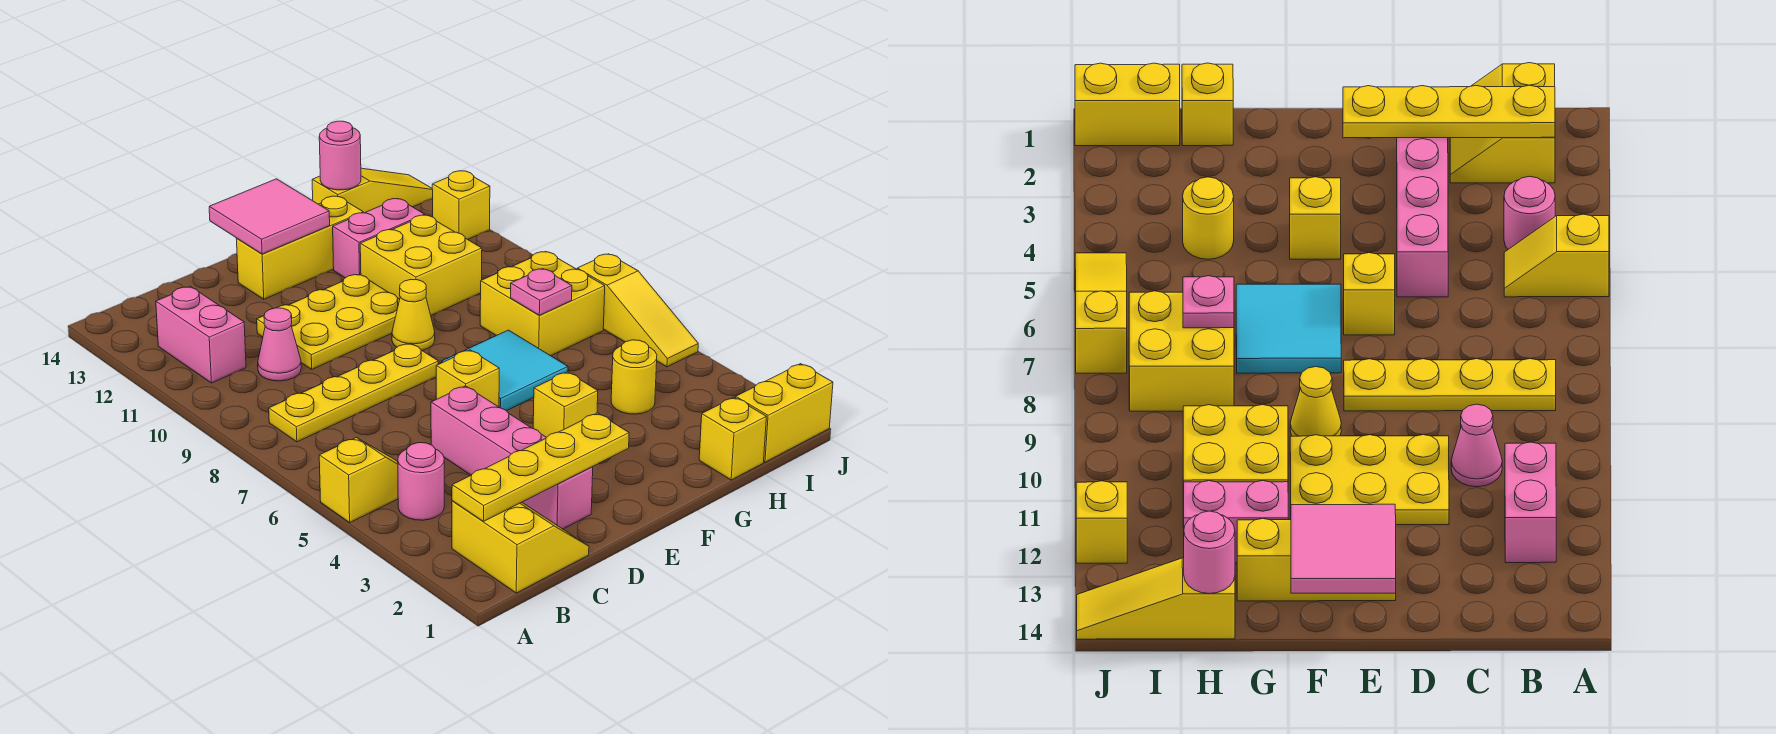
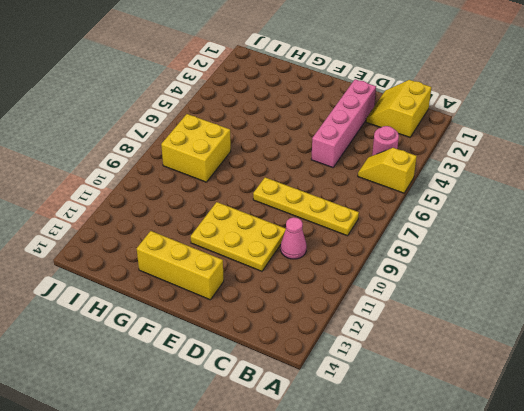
none -> pink 1x2 brick [156,287,246,383]
none -> yellow 1x1 brick [436,350,499,407]
none -> yellow 1x1 brick [533,372,598,437]

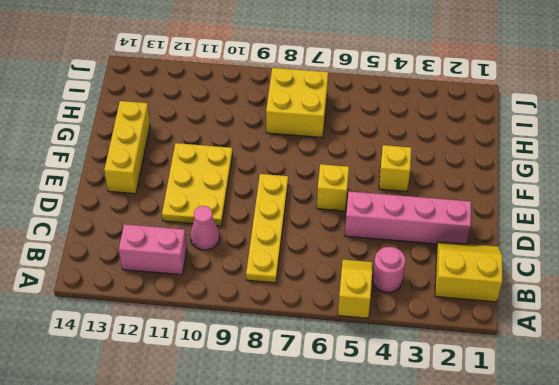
none -> cyan 2x2 tile [442,330,568,411]
none -> yellow 1x1 cone [392,280,435,350]
none -> yellow 2x2 brick [360,215,482,315]

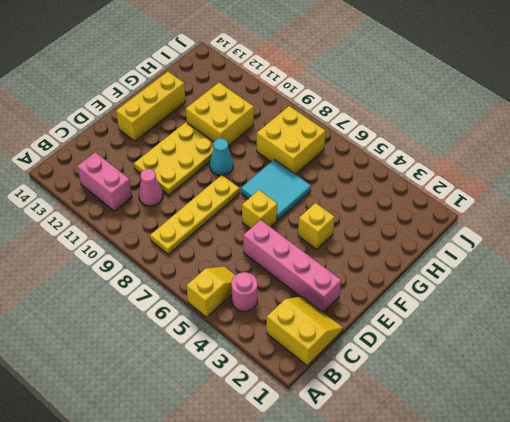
cyan 1x1 cone [210,138,233,176] -> yellow 1x1 cone [392,280,435,350]
none -> pink 1x2 brick [333,199,425,278]
none -> yellow 1x1 brick [699,397,766,480]
none -> yellow 1x1 round brick [611,340,657,414]

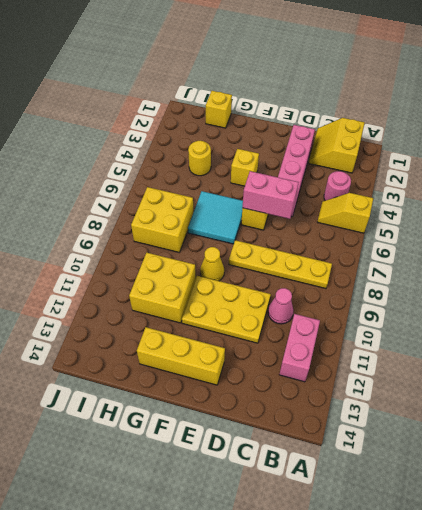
pink 1x2 brick [242,171,299,219] -> pink 1x2 brick moved to [333,199,425,278]
none -> yellow 1x3 slope [312,168,433,213]
none -> yellow 1x2 brick [736,364,833,462]
none -> yellow 1x3 slope [577,254,698,367]

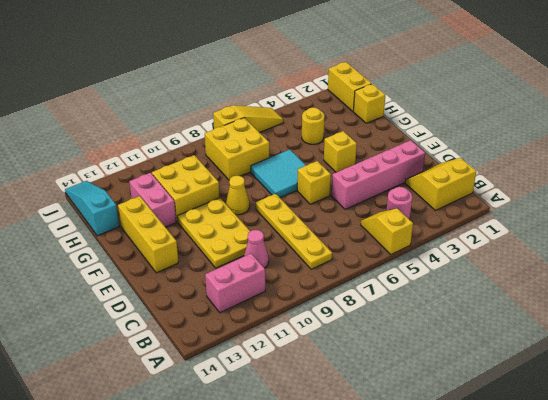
cyan 1x3 slope [65,181,119,236] -> yellow 1x3 slope [312,168,433,213]
none -> yellow 1x1 brick [432,171,490,240]
none -> yellow 1x4 plate [452,413,629,521]
none -> pink 2x2 tile [209,179,330,254]

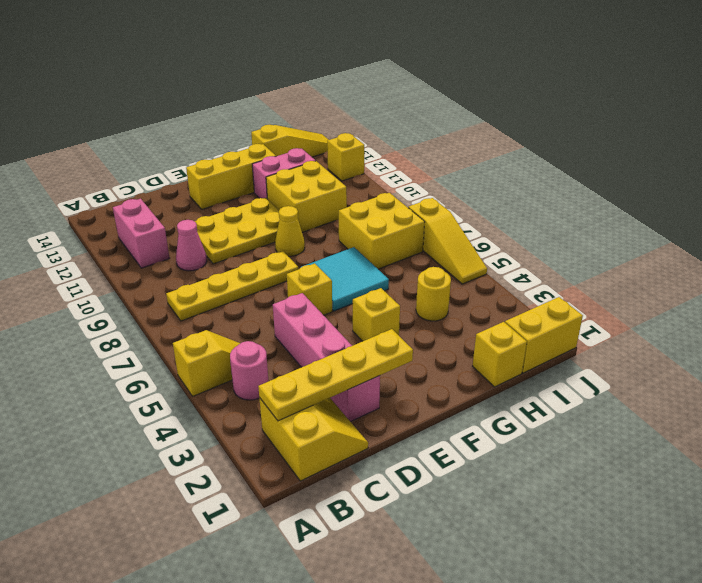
none -> pink 2x2 tile [209,179,330,254]
none -> pink 1x1 plate [511,269,572,315]
none -> pink 1x1 round brick [319,121,361,190]

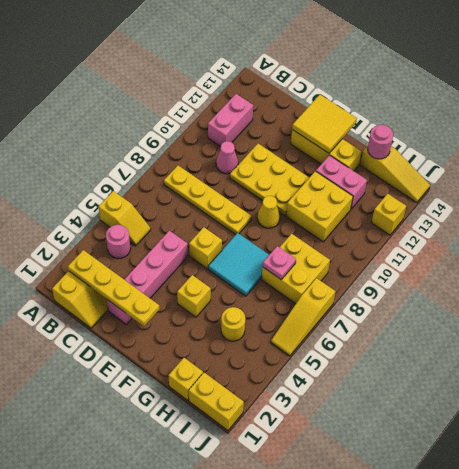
yellow 2x2 tile [292,95,357,153] -> pink 2x2 tile [209,179,330,254]

